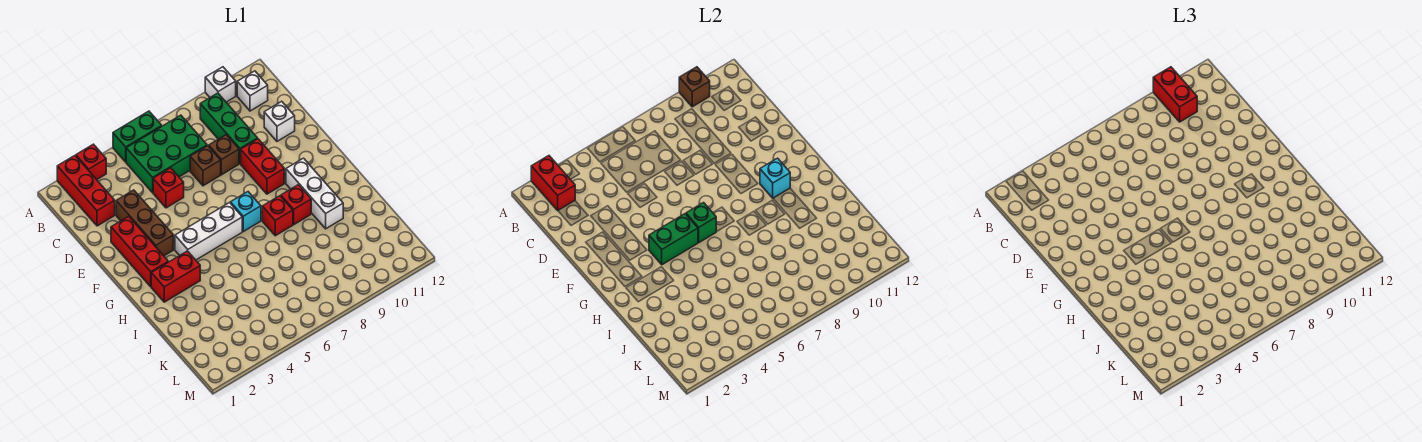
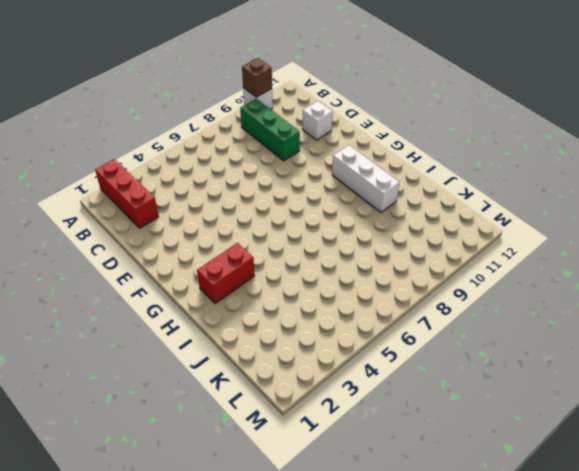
none -> red 1x1 brick [76,144,106,180]
none -> green 1x2 brick [113,111,162,162]
none -> green 2x3 brick [126,115,207,193]

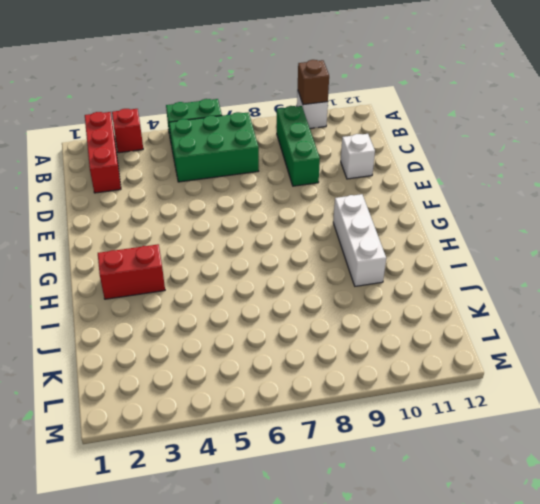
none -> white 1x1 brick [237,71,268,111]
none -> brown 1x3 brick [116,190,173,256]
none -> red 1x1 brick [153,168,184,208]

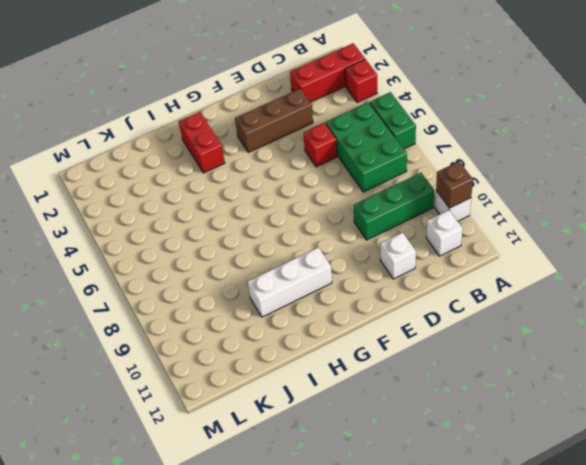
none -> brown 1x1 brick [190,146,221,186]
none -> brown 1x1 brick [209,135,239,175]
none -> red 1x3 brick [111,216,168,287]

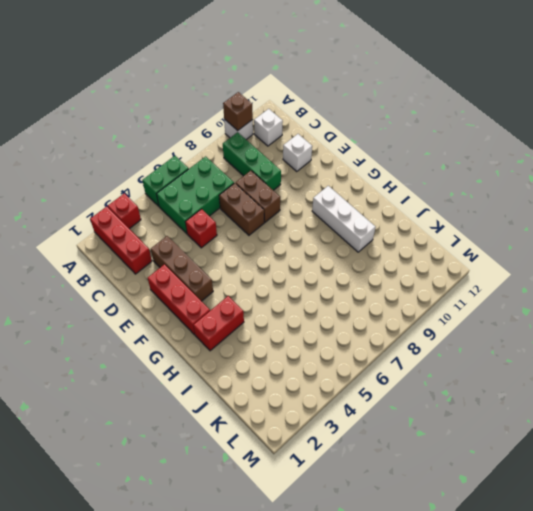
brown 1x2 brick [219,183,264,235] -> brown 1x1 brick [190,146,221,186]
brown 1x2 brick [236,171,280,222] -> brown 1x1 brick [209,135,239,175]
none -> red 1x2 brick [241,139,284,194]
none -> white 1x3 brick [175,203,242,260]
none -> cyan 1x1 brick [231,192,261,231]

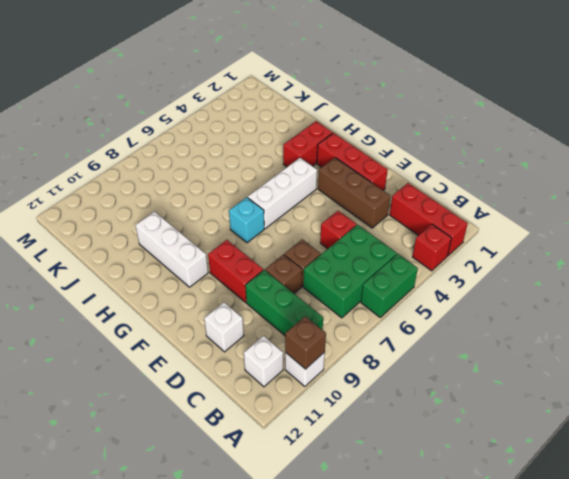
none -> red 1x1 brick [262,196,293,236]
none -> red 1x1 brick [281,185,311,224]
none -> red 1x2 brick [531,156,575,210]

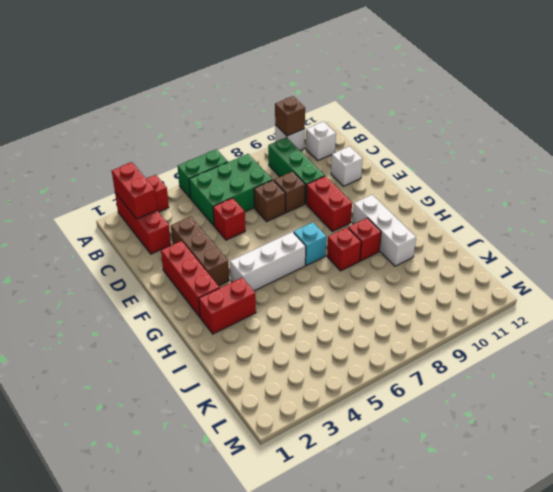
none -> green 1x2 brick [649,214,698,265]
none -> green 1x1 brick [686,203,716,242]
none -> cyan 1x1 brick [760,158,790,198]

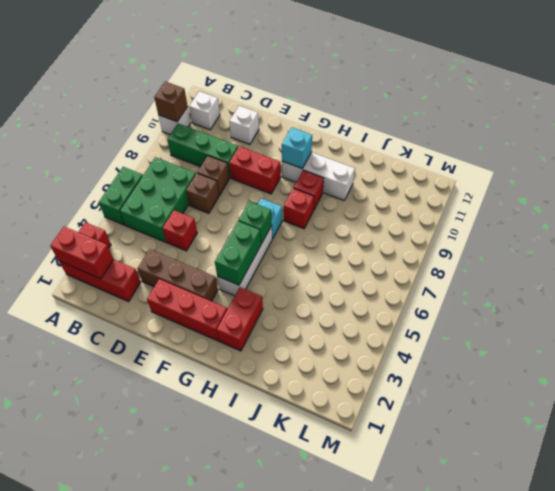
none -> red 1x2 brick [1153,67,1197,122]

